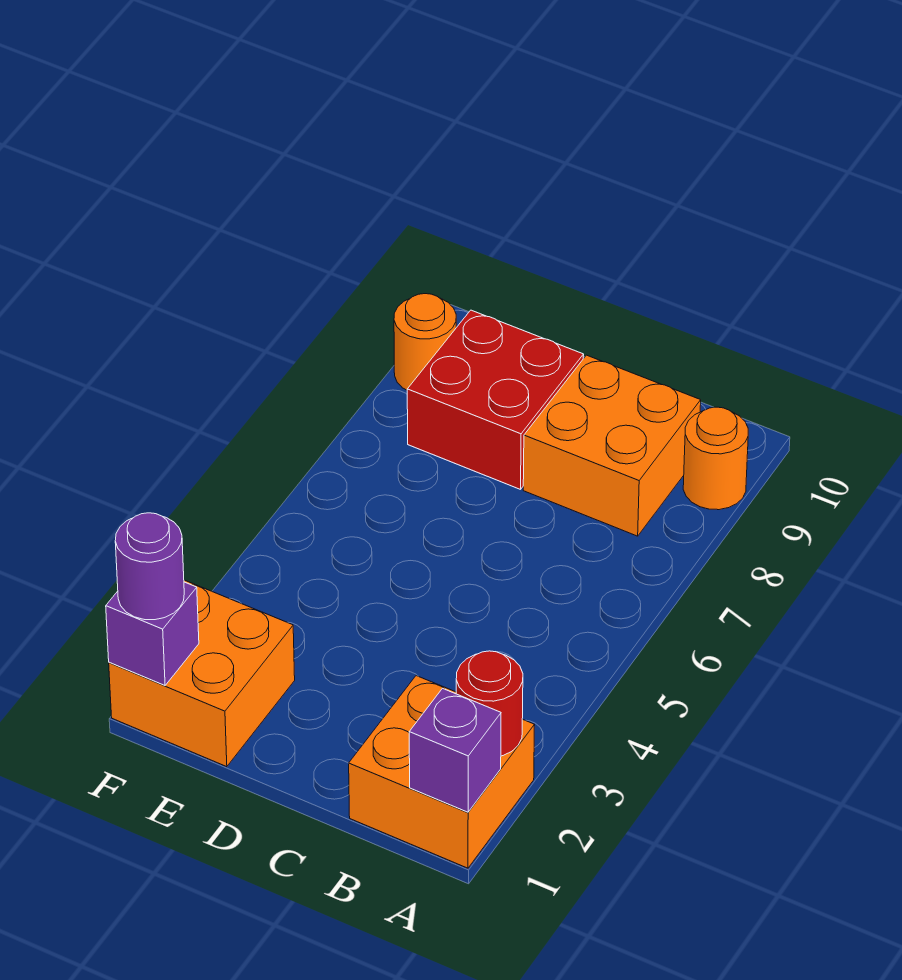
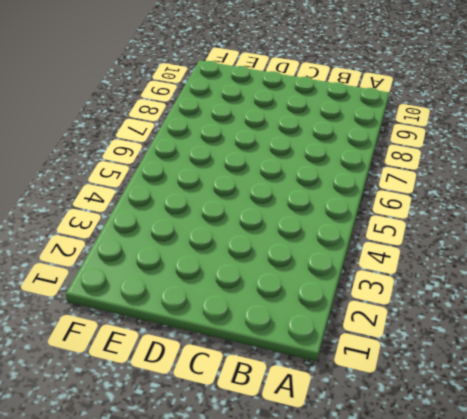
none -> orange 2x2 brick [349,676,535,868]
none -> orange 1x1 round brick [683,407,748,510]

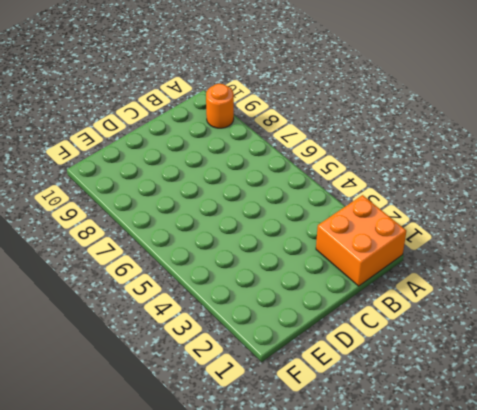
none -> orange 2x2 brick [523,355,701,536]
none -> red 2x2 brick [407,310,584,489]

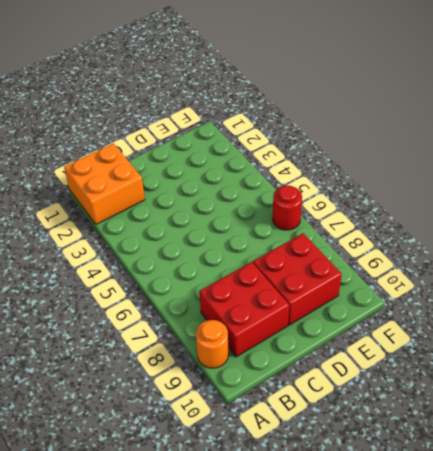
red 2x2 brick [199,262,289,357] -> orange 2x2 brick [523,355,701,536]
red 1x1 round brick [273,185,302,230] -> red 1x1 round brick moved to [456,651,523,756]
none -> orange 2x2 brick [109,580,295,767]
none -> orange 1x1 round brick [394,294,456,390]

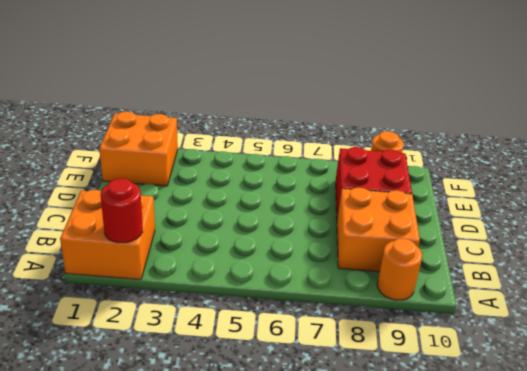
none -> purple 1x1 brick [409,688,501,812]
none -> purple 1x1 brick [106,582,199,685]

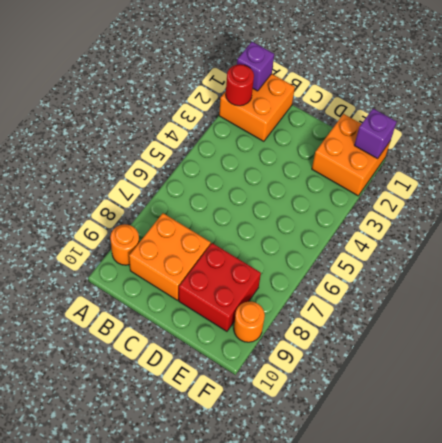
none -> purple 1x1 round brick [115,513,184,620]

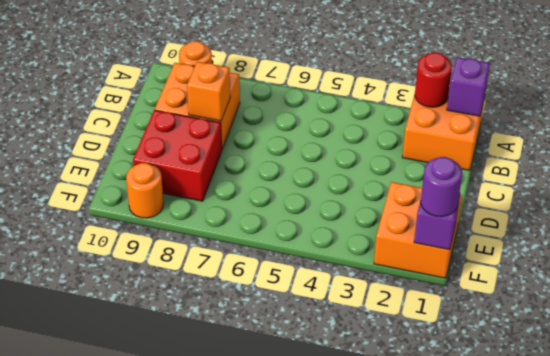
orange 1x1 brick [187,62,230,121] -> none

